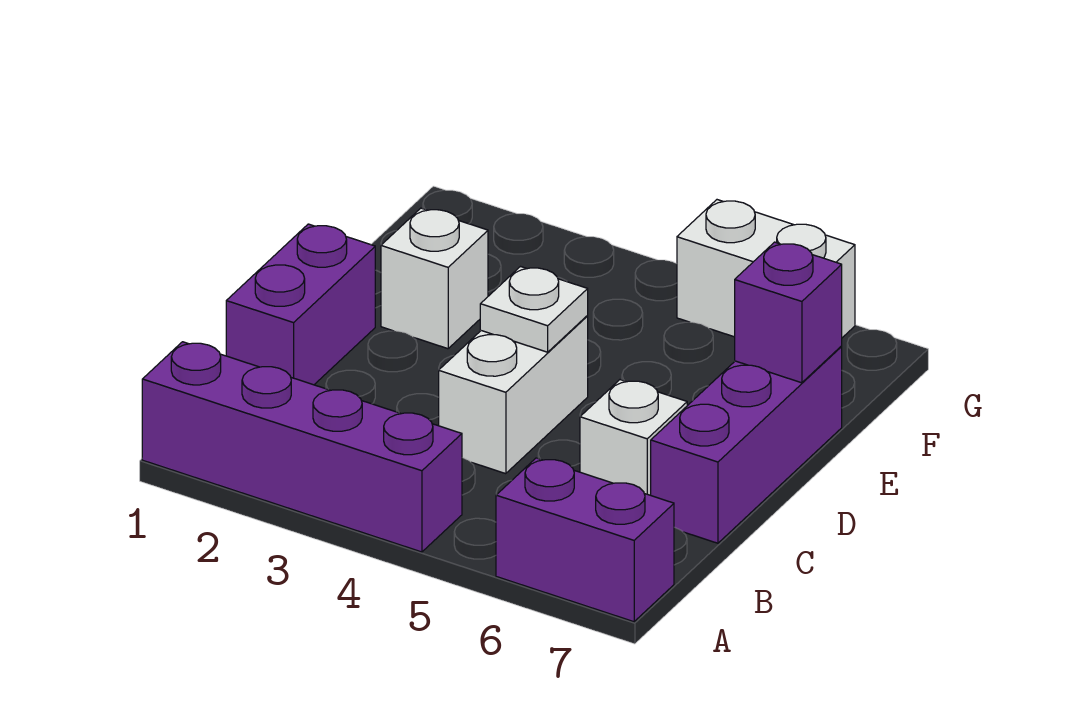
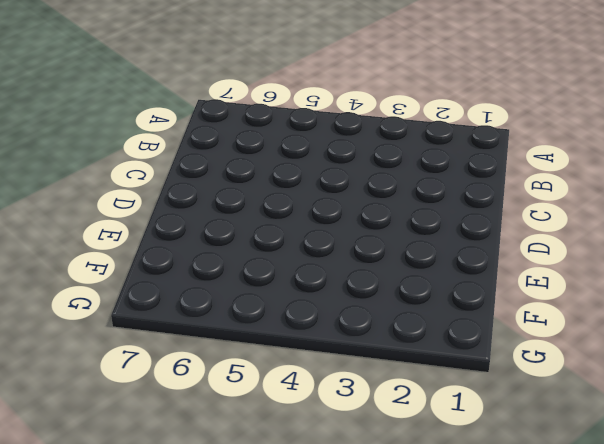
none -> purple 1x4 brick [142,342,462,552]
none -> purple 1x2 brick [496,458,674,622]

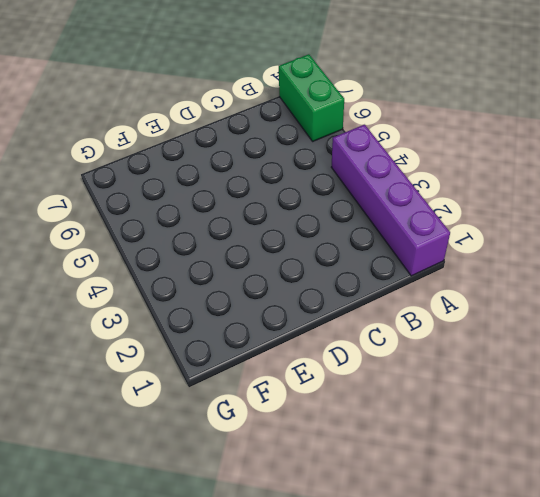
green 1x2 brick [279,54,344,141] -> purple 1x2 brick [496,458,674,622]
none -> purple 1x2 brick [226,224,375,385]
none -> white 1x2 brick [439,316,588,474]

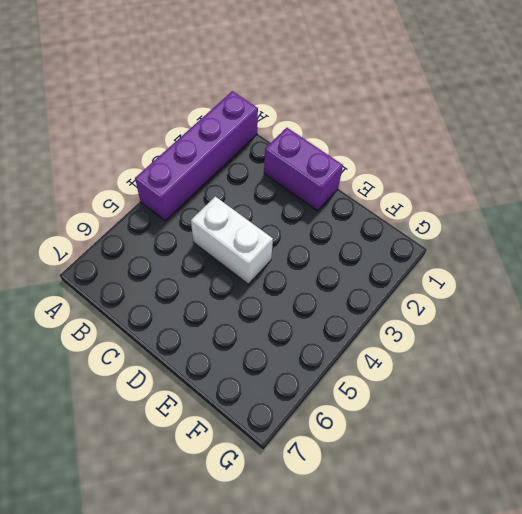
none -> purple 1x2 brick [496,458,674,622]
none -> white 1x1 brick [580,380,687,495]

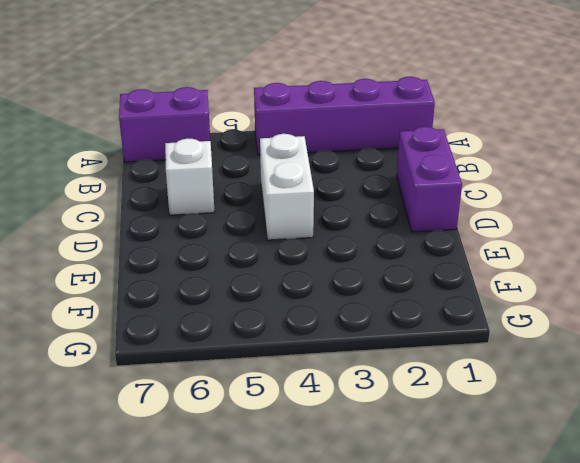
none -> purple 1x3 brick [651,347,842,543]
none -> white 1x1 brick [381,208,488,349]

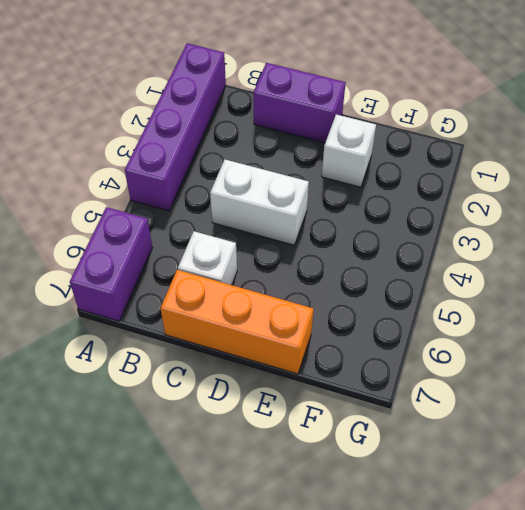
orange 1x3 brick [160,270,313,374] -> purple 1x3 brick [651,347,842,543]
none -> white 1x2 brick [677,200,855,338]
none -> white 1x1 plate [480,267,588,352]

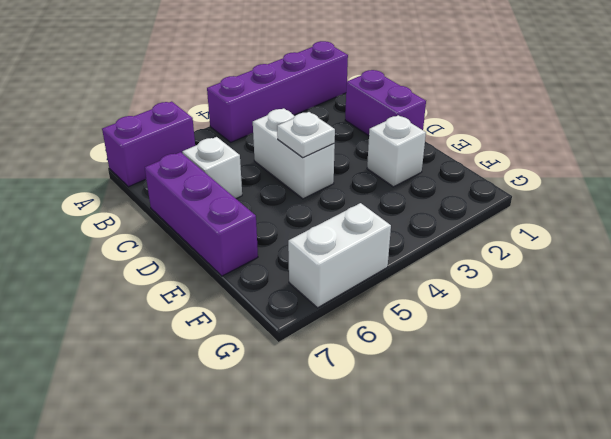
none -> purple 1x1 brick [735,242,842,383]

